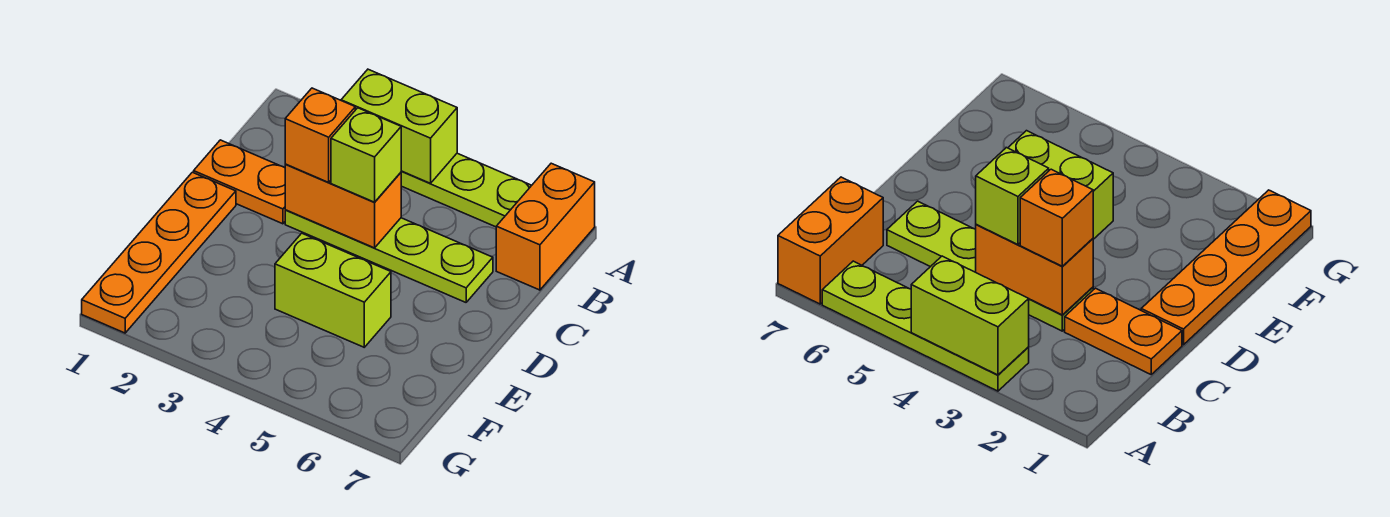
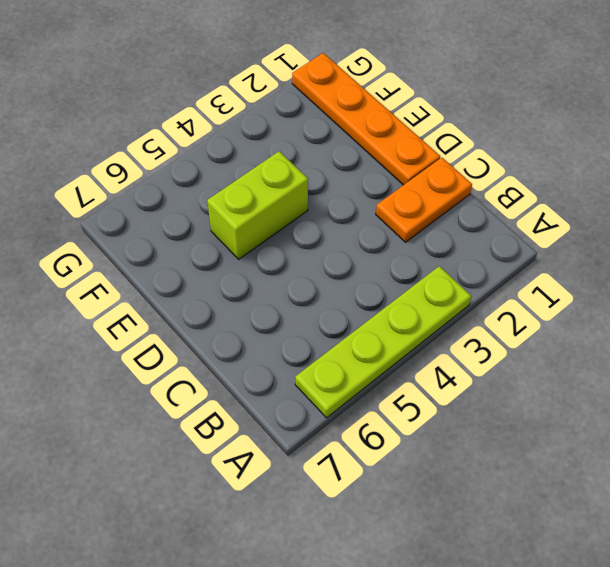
none -> orange 1x2 brick [496,163,595,290]
none -> lime 1x4 plate [285,210,493,302]

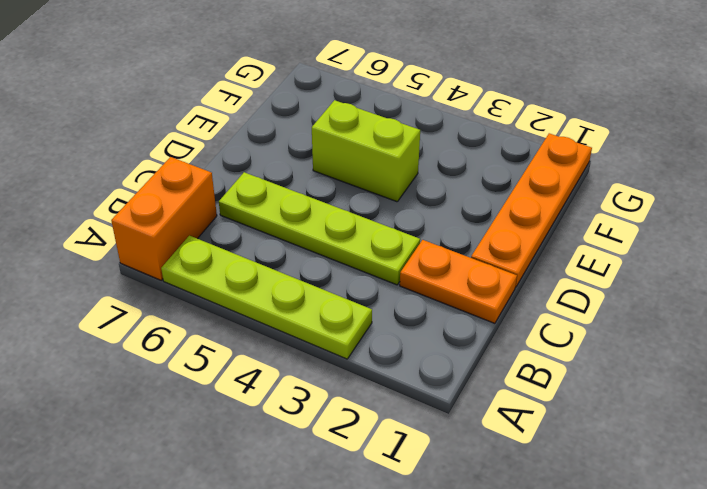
none -> lime 1x2 brick [341,69,457,183]
none -> orange 1x2 brick [285,164,401,248]

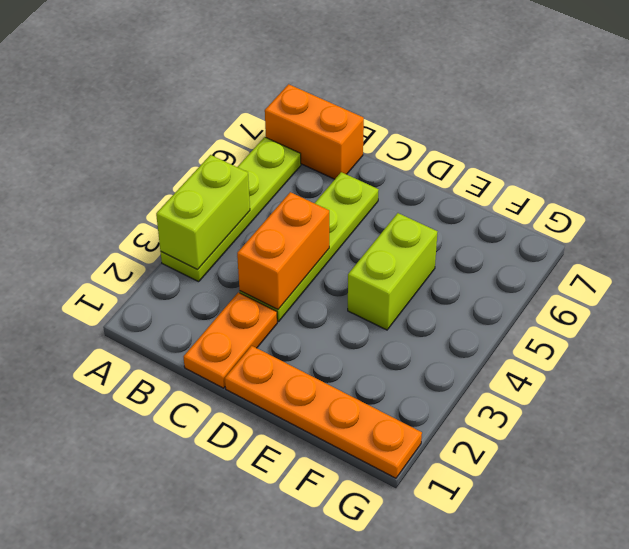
none -> orange 1x1 brick [285,88,355,182]
none -> lime 1x1 brick [331,108,401,202]

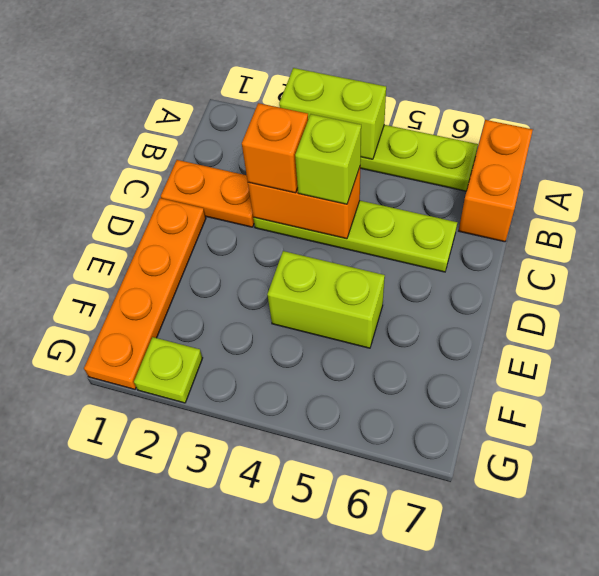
lime 1x1 plate [134,337,202,403] -> none

